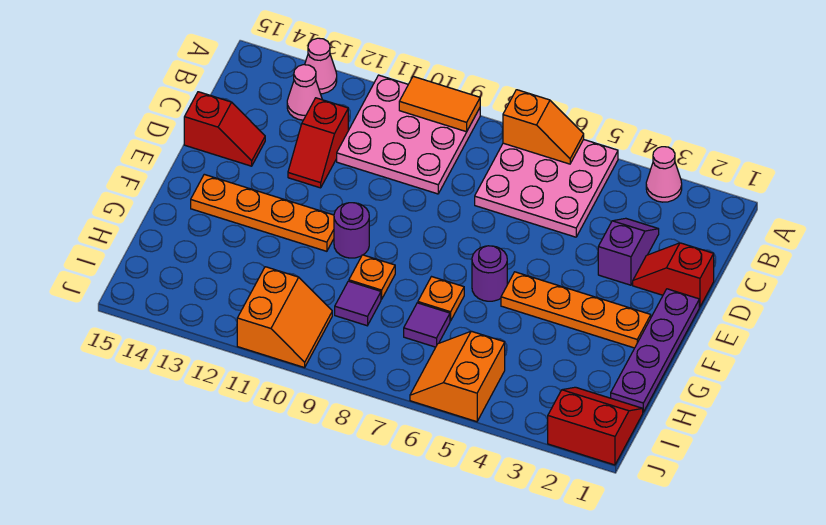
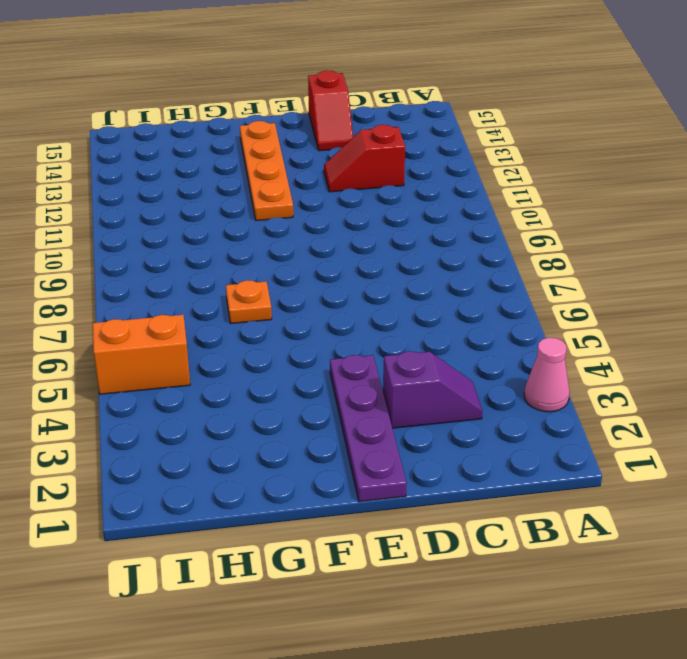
purple 1x4 plate [330,355,407,502] -> purple 1x4 plate turned to [611,289,699,412]
none -> pink 3x3 plate [475,140,618,237]
none -> pink 3x3 plate [337,75,480,194]
none -> pink 1x1 cone [305,38,337,94]

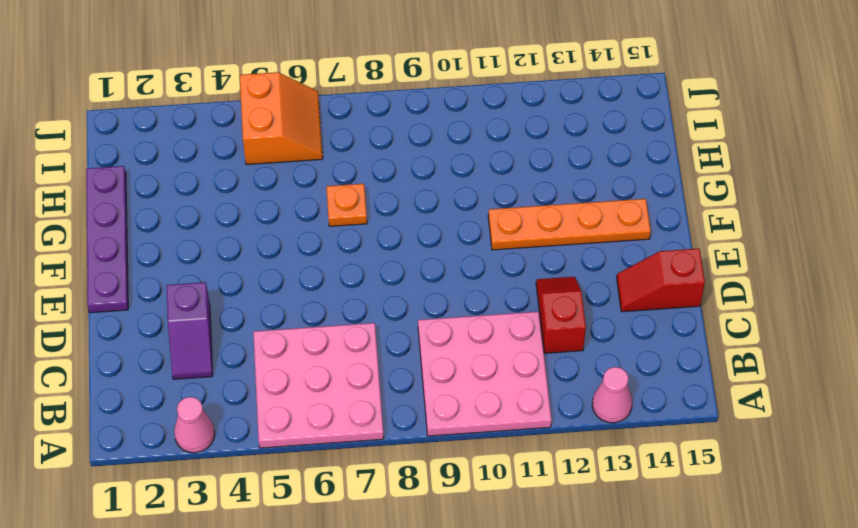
none -> pink 1x1 cone [287,65,322,120]
none -> red 1x2 slope [633,243,714,307]
none -> orange 1x4 plate [501,272,651,348]

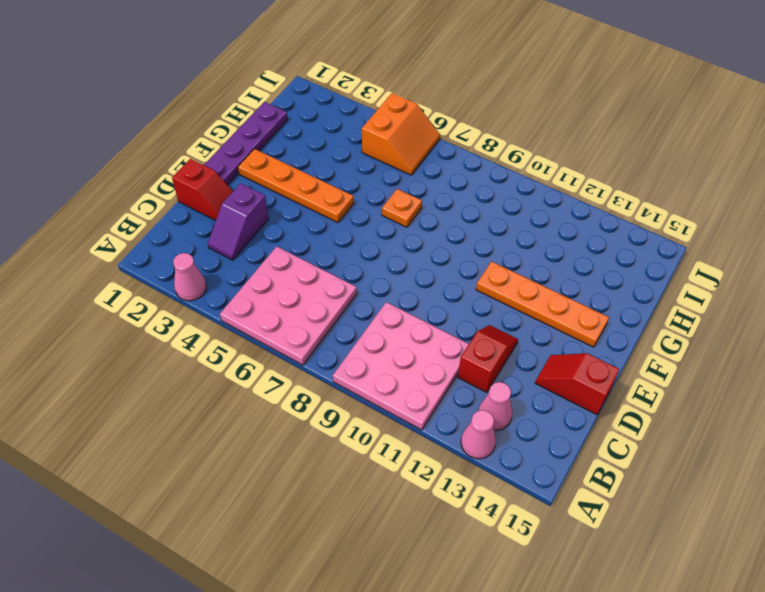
none -> purple 1x1 round brick [472,246,507,301]
none -> purple 1x1 round brick [334,203,369,258]
none -> orange 1x1 plate [349,255,395,299]

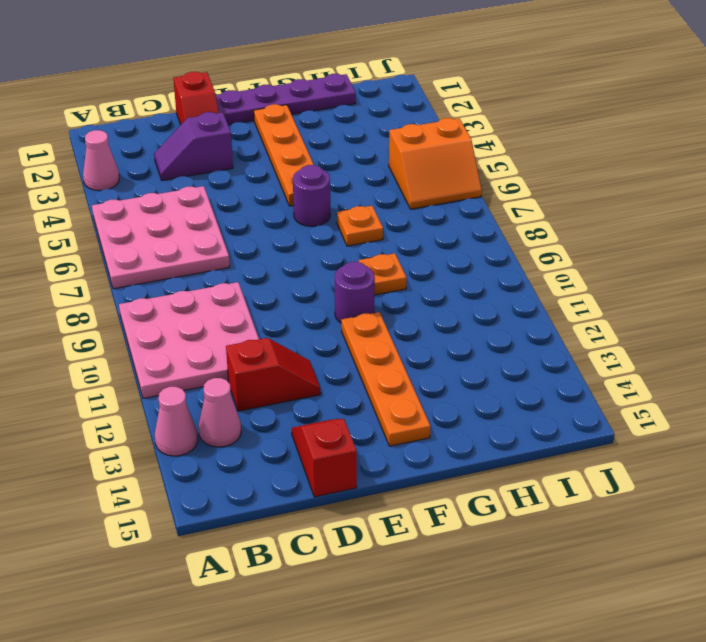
none -> purple 1x1 tile [404,303,450,347]
none -> purple 1x1 tile [335,281,381,326]
none -> red 2x2 slope [548,387,643,465]

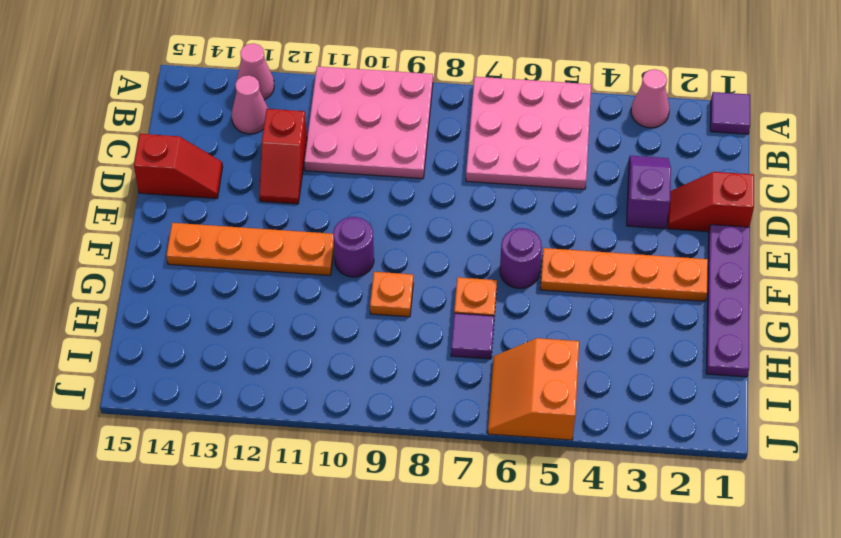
purple 1x1 tile [710,92,750,134] -> purple 1x1 tile moved to [335,281,381,326]
none -> red 2x2 slope [548,387,643,465]
none -> orange 2x2 slope [237,267,332,368]
none -> orange 1x2 slope [503,90,584,164]

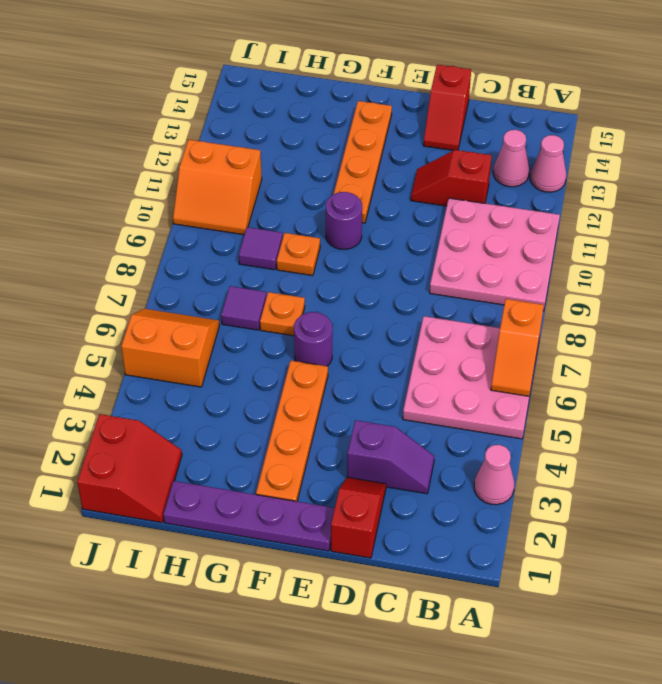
none -> orange 1x2 tile [399,76,480,132]

